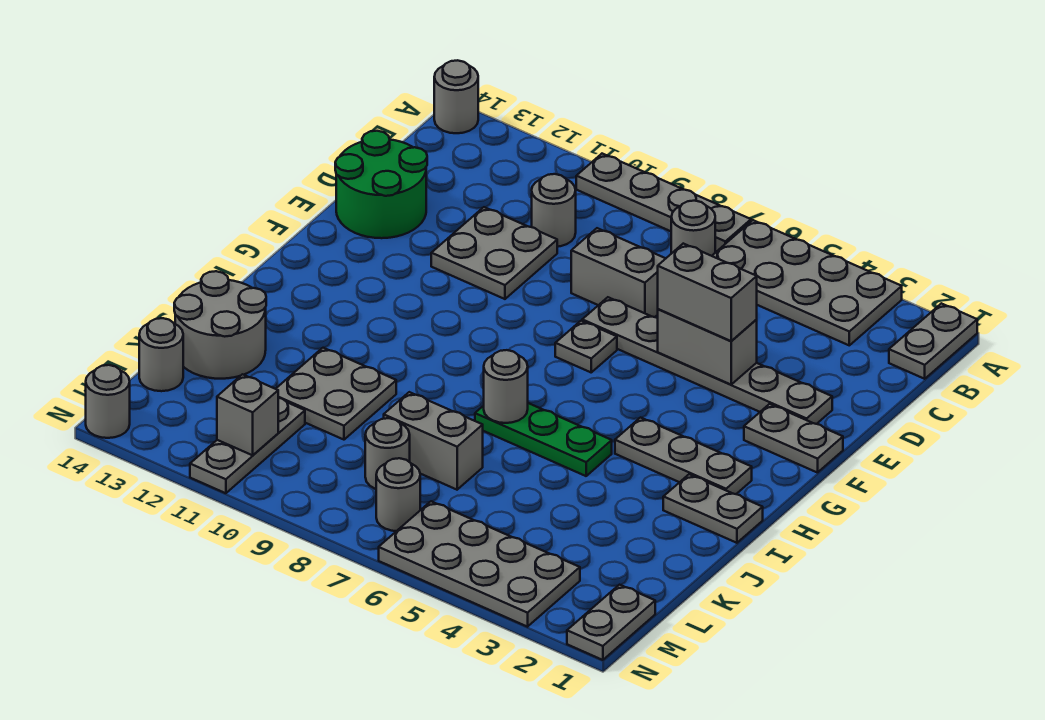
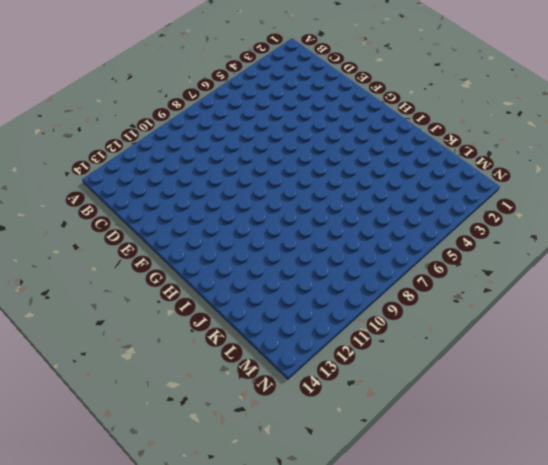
none -> grey 1x2 plate [889,303,977,379]
none -> grey 2x4 plate [712,220,902,345]
none -> grey 1x4 plate [576,154,751,252]

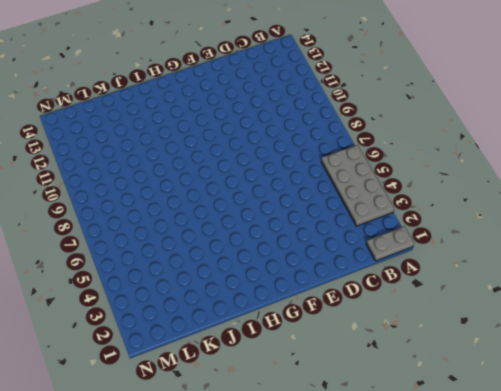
none -> grey 1x4 plate [576,154,751,252]
none -> grey 1x1 round brick [434,60,478,133]
none -> grey 1x1 round brick [671,201,715,256]

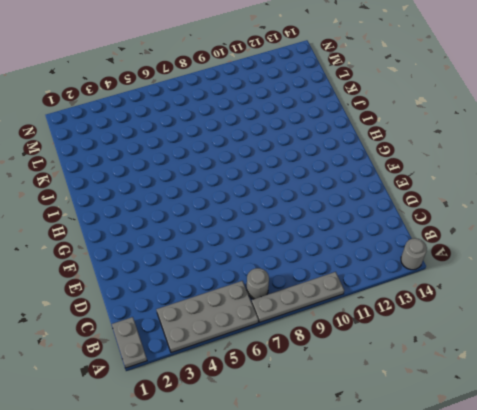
none -> grey 1x1 round brick [532,174,576,247]
none -> grey 1x2 brick [571,228,666,317]
none -> grey 2x2 plate [431,207,557,299]

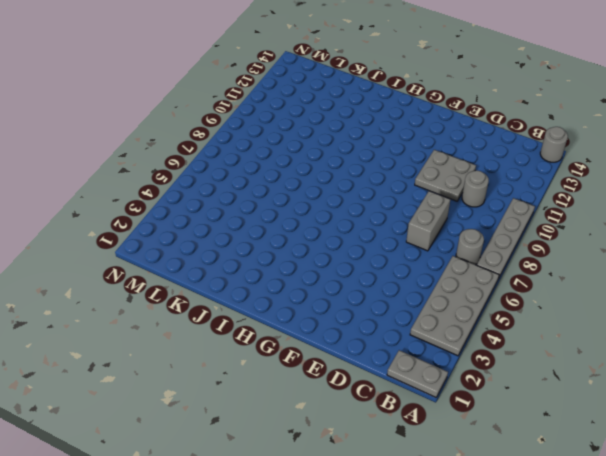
none -> green 2x2 round brick [335,131,427,238]
none -> grey 1x6 plate [582,297,832,424]
none -> grey 1x2 plate [744,404,843,473]

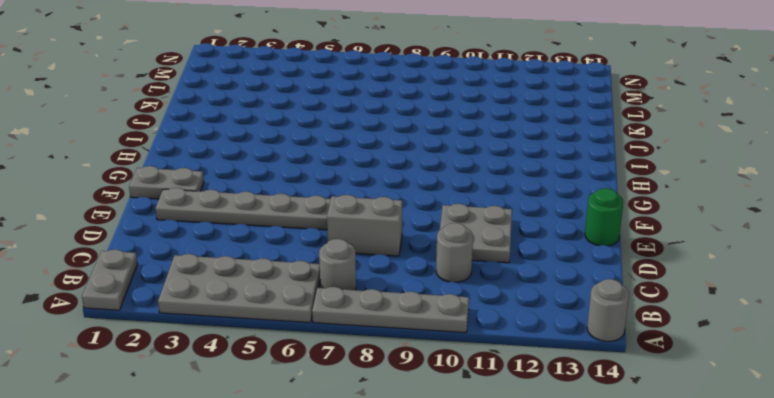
green 1x1 round brick [585,188,623,246] -> green 2x2 round brick [335,131,427,238]
none -> grey 1x1 plate [555,321,617,372]
none -> grey 1x3 plate [615,418,752,494]
none -> grey 1x2 plate [663,474,763,543]

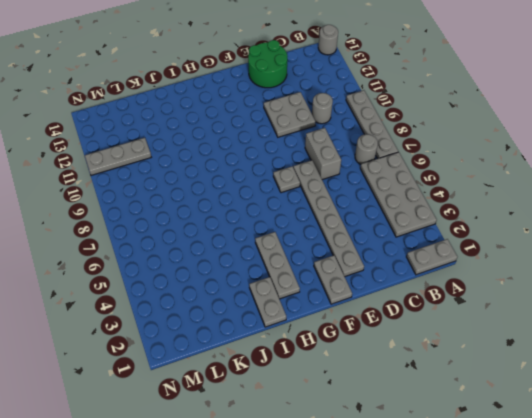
none -> green 1x3 plate [475,403,612,476]
none -> grey 2x2 plate [276,348,396,440]
none -> grey 2x2 round brick [174,271,266,379]

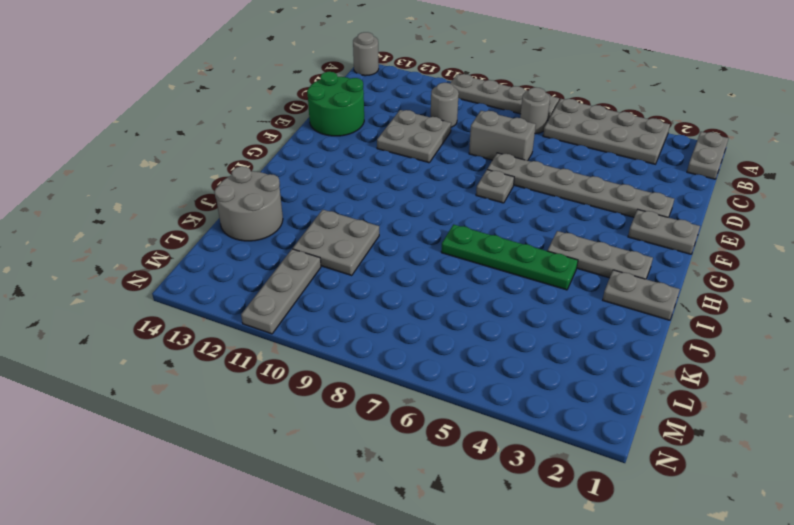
green 1x4 plate [441,224,578,290] -> green 1x3 plate [475,403,612,476]
none -> grey 1x2 brick [384,392,483,490]
none -> grey 1x1 round brick [365,418,410,489]
none -> grey 1x1 round brick [139,318,183,391]

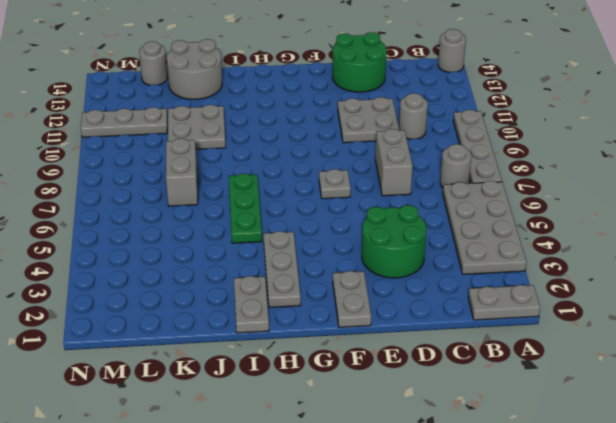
green 2x2 round brick [362,205,426,278] -> grey 1x6 plate [582,297,832,424]
none -> grey 1x1 round brick [365,418,410,489]
none -> grey 1x2 plate [567,585,655,660]
none -> grey 2x4 plate [379,501,580,627]

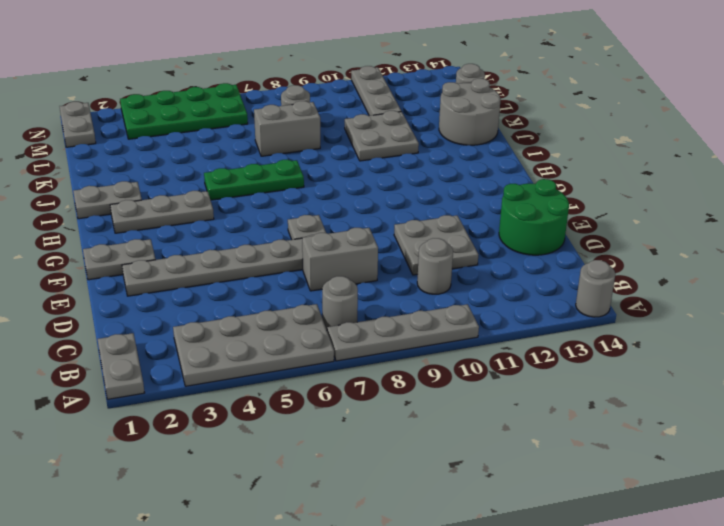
green 2x4 plate [120,83,248,139] -> grey 2x4 plate [379,501,580,627]
none -> grey 1x1 round brick [376,458,420,531]
none -> grey 1x1 round brick [86,365,130,438]
none -> grey 1x2 brick [658,309,757,384]

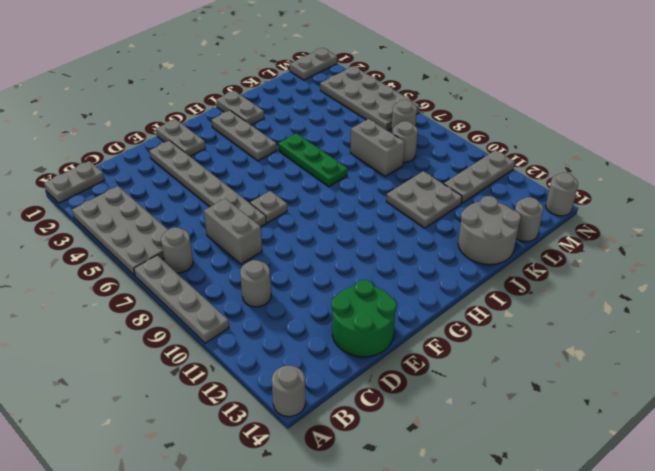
none -> grey 2x2 plate [431,207,557,299]
none -> grey 1x2 brick [658,309,757,384]
none -> grey 1x1 round brick [484,350,528,423]

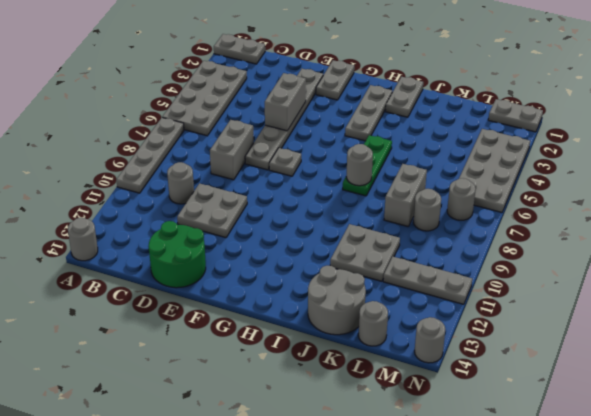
none -> grey 1x1 round brick [671,201,715,256]
none -> grey 1x1 brick [217,374,278,455]
none -> grey 1x2 brick [658,244,757,341]

